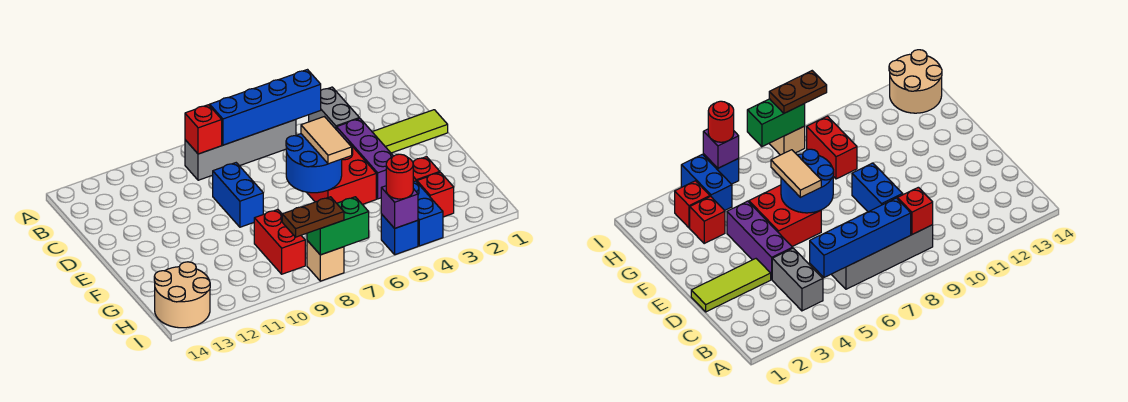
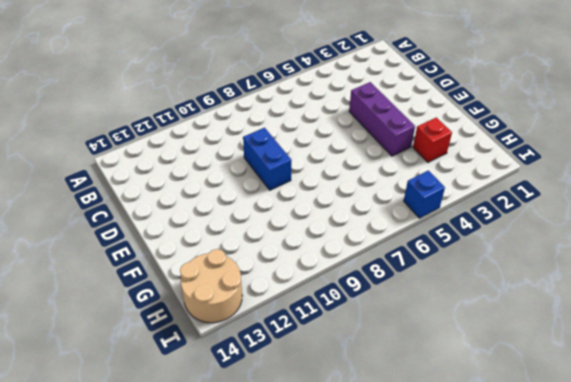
none -> grey 1x2 brick [309,87,359,130]
none -> grey 1x4 brick [185,120,296,180]
none -> lime 1x3 tile [373,110,448,153]

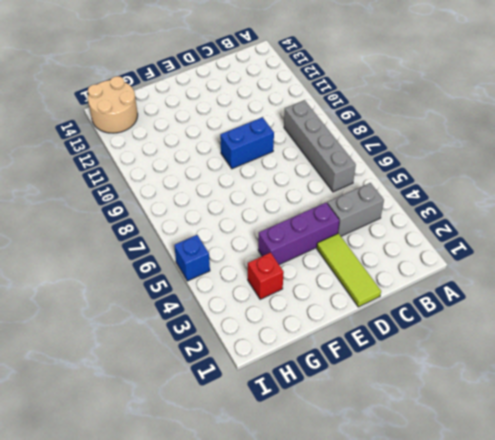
none -> red 2x2 brick [307,143,376,204]
none -> red 1x2 brick [254,209,305,274]
none -> red 1x1 brick [417,172,454,217]

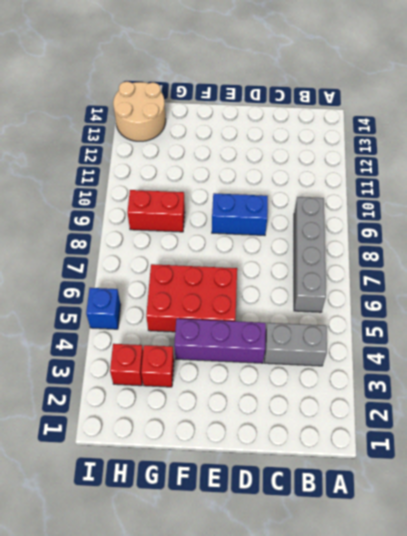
red 2x3 brick [146,264,237,332] -> red 2x2 brick [307,143,376,204]
none -> lime 1x3 tile [373,110,448,153]
none -> blue 1x2 brick [413,181,443,246]
none -> tan 1x1 brick [307,241,344,281]

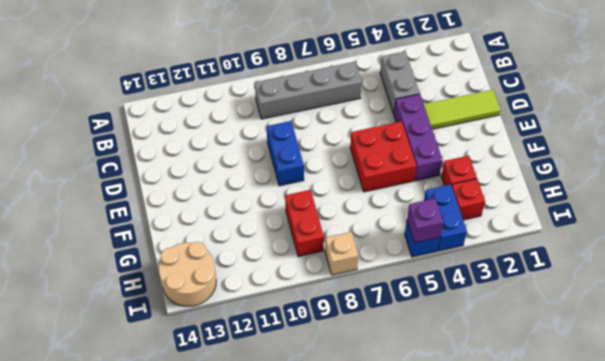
none -> blue 1x4 brick [210,70,321,145]
none -> red 1x1 brick [185,105,222,154]
none -> blue 2x2 round brick [286,134,342,193]

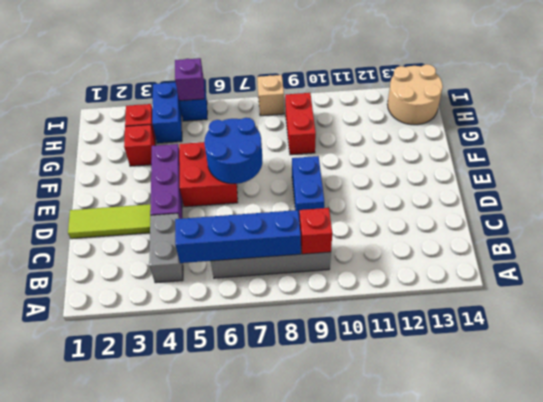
none -> green 1x2 brick [307,197,369,255]
none -> tan 1x2 tile [301,117,352,164]
none -> red 1x1 round brick [386,154,413,199]

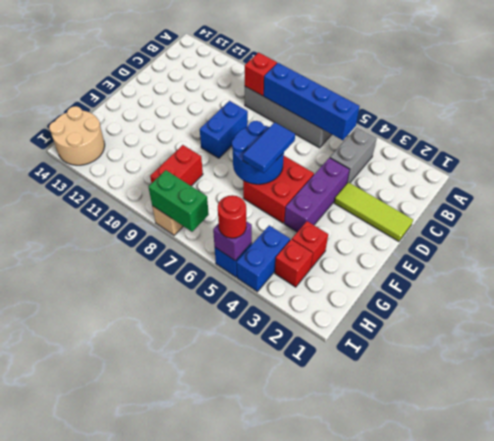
blue 1x2 tile [243,122,295,173] -> tan 1x2 tile [301,117,352,164]
none -> brown 1x2 plate [282,197,344,237]

